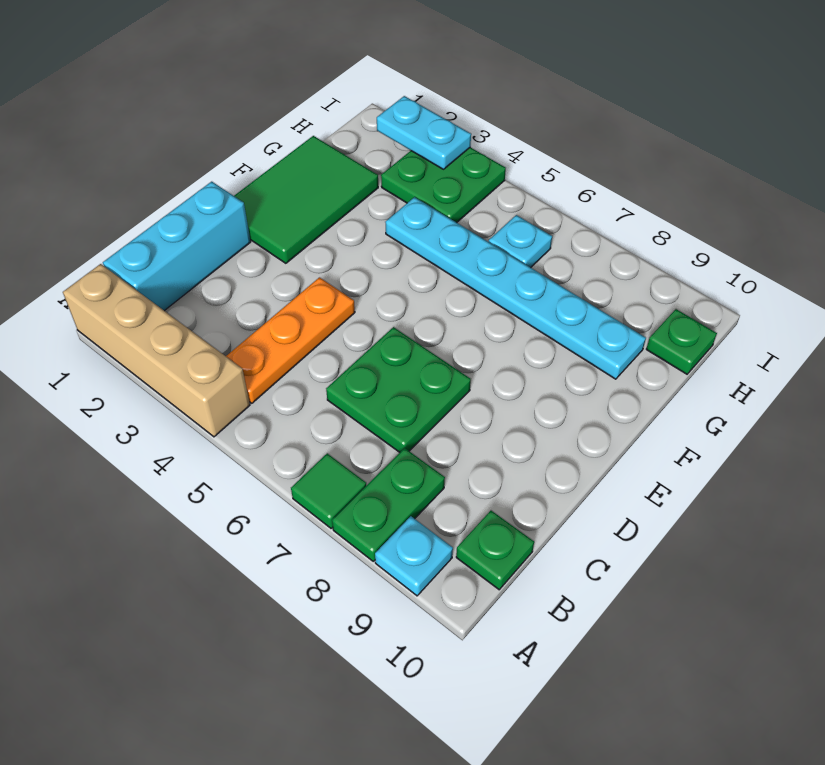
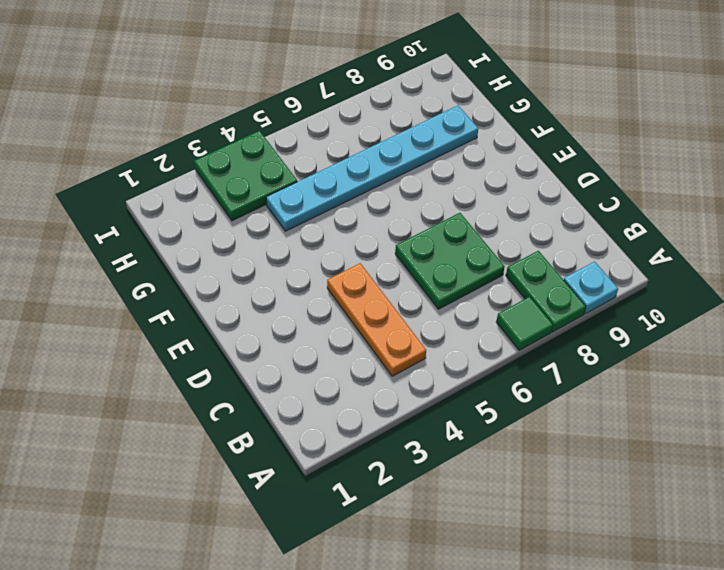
none -> tan 1x4 brick [63,264,250,437]
none -> cyan 1x3 brick [103,182,251,311]
none -> green 1x1 plate [456,511,534,590]

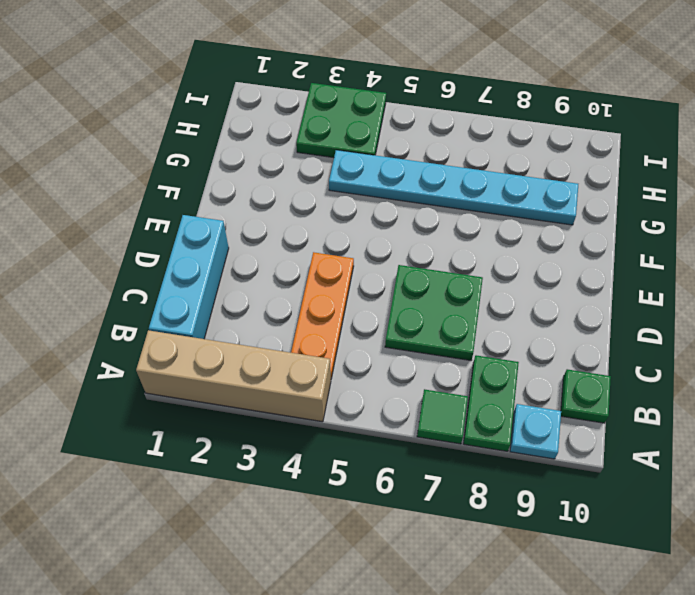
none -> green 2x3 tile [234,136,378,263]
none -> cyan 1x1 plate [489,215,552,268]
none -> green 1x1 plate [646,309,717,374]

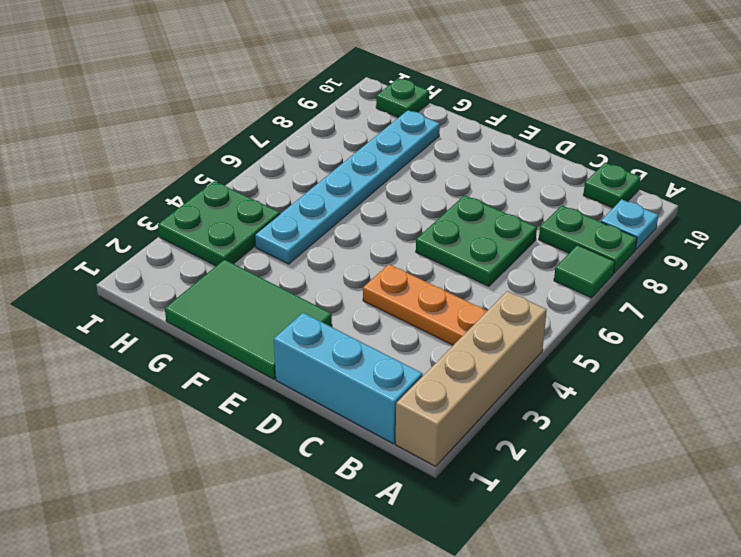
none -> cyan 1x1 plate [489,215,552,268]
none -> cyan 1x2 plate [377,96,471,169]

